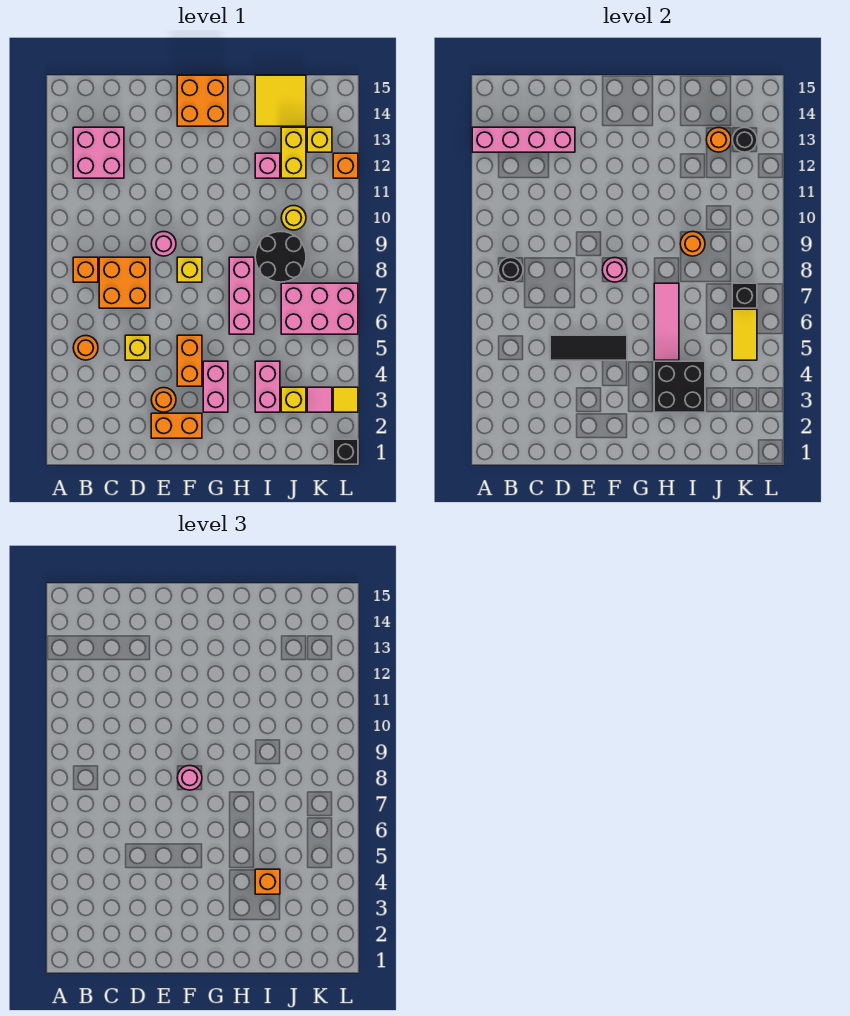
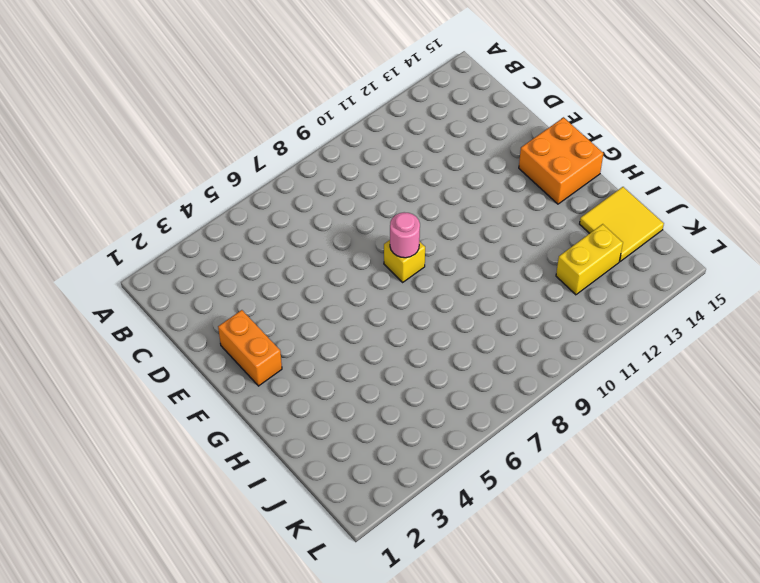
none -> orange 1x1 round brick [73,336,98,360]
none -> orange 1x1 brick [73,257,98,282]
none -> pink 2x2 brick [73,127,124,178]
none -> orange 2x2 brick [99,257,150,308]

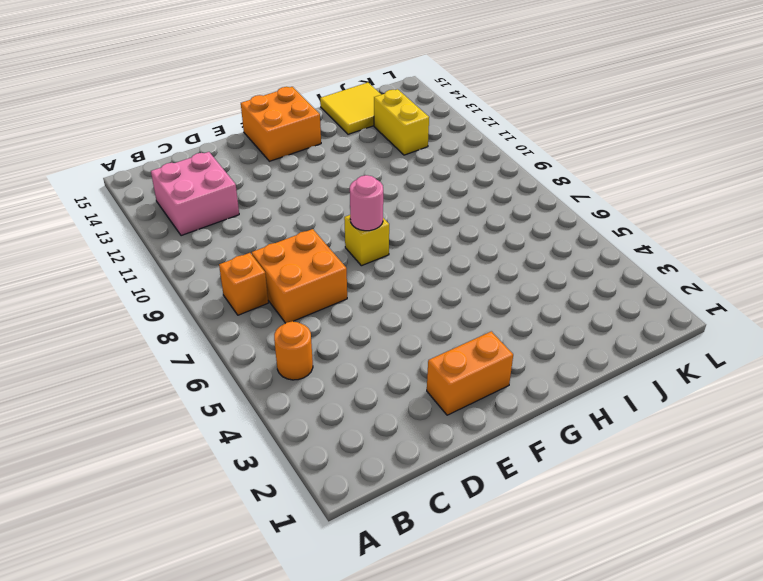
none -> yellow 1x1 brick [125,335,150,360]
none -> orange 1x1 round brick [151,388,176,412]
none -> pink 1x1 round brick [151,232,176,256]
none -> orange 1x2 brick [177,335,202,386]

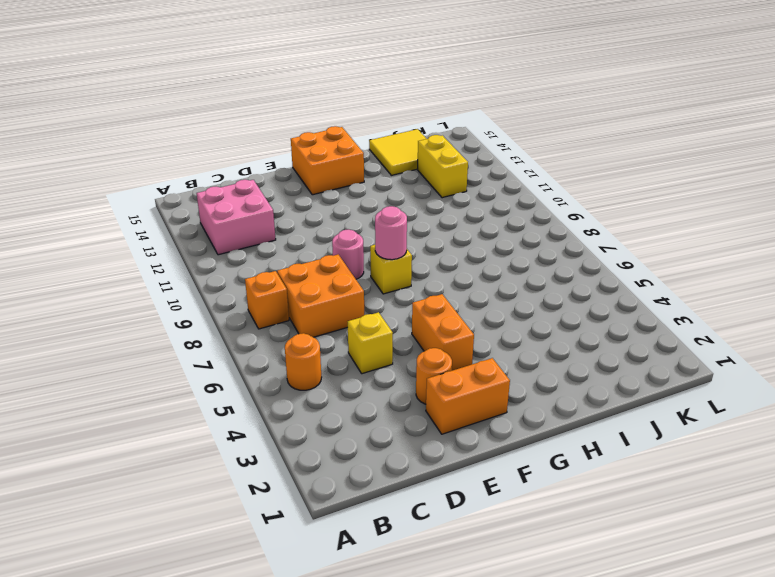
none -> pink 1x2 brick [203,361,228,412]
none -> pink 1x3 brick [229,257,254,334]
none -> pink 1x2 brick [255,361,280,412]
none -> black 2x2 round brick [255,231,306,282]

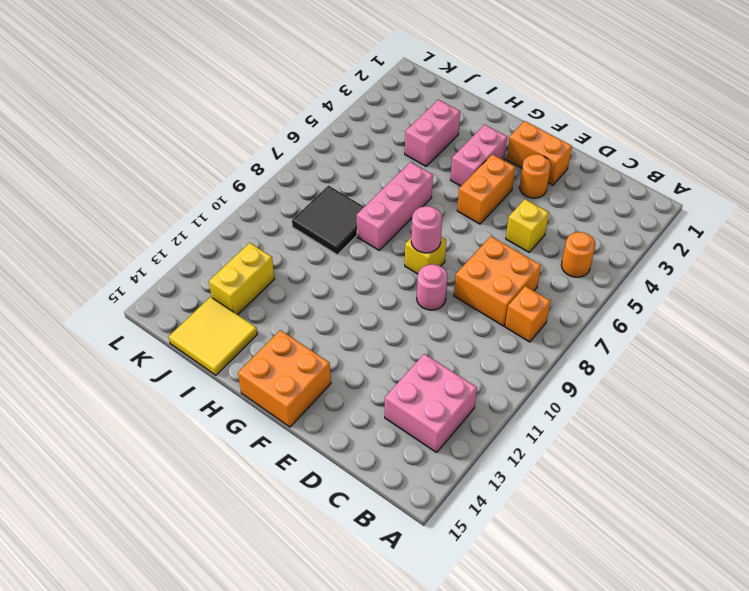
black 2x2 tile [292,186,364,255] -> black 2x2 round brick [255,231,306,282]
none -> pink 1x1 brick [255,153,280,178]
none -> yellow 1x1 brick [281,387,306,412]
none -> pink 2x3 brick [281,283,358,334]
none -> yellow 1x1 round brick [281,206,306,230]

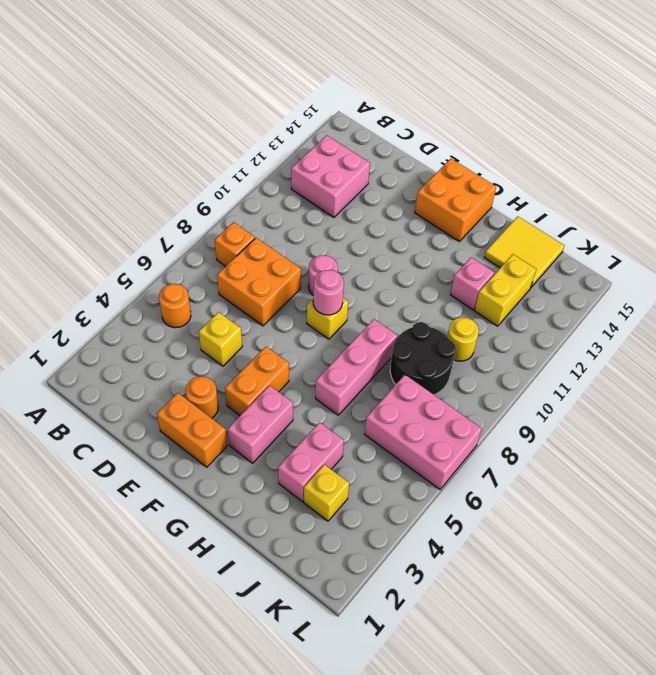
none -> pink 1x1 tile [307,387,332,412]
none -> yellow 1x1 brick [307,127,332,152]
none -> black 1x1 brick [333,439,358,464]
none -> yellow 1x1 tile [333,387,358,412]

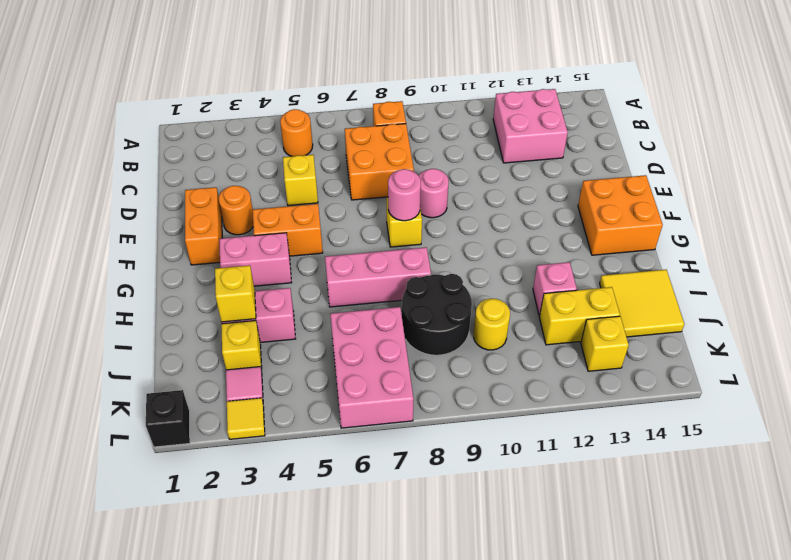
yellow 1x1 brick [215,265,256,322] -> black 2x2 brick [654,361,705,412]
none -> orange 1x1 brick [333,153,358,178]
none -> pink 1x4 brick [472,127,575,152]
none -> black 1x1 round brick [498,258,523,282]
none -> black 1x3 tile [550,335,627,360]

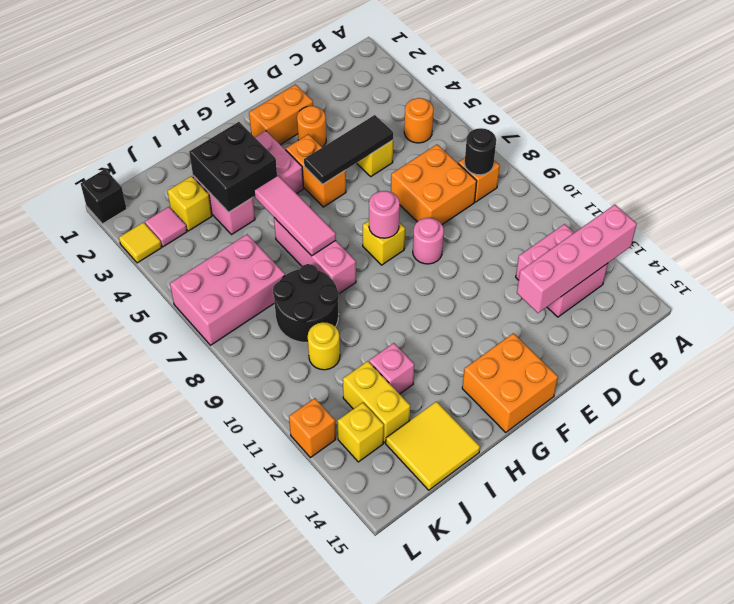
none -> orange 1x1 round brick [680,232,705,256]
none -> orange 1x1 round brick [706,128,731,152]
none -> yellow 1x2 tile [732,309,757,360]
none -> black 1x1 brick [732,283,757,308]

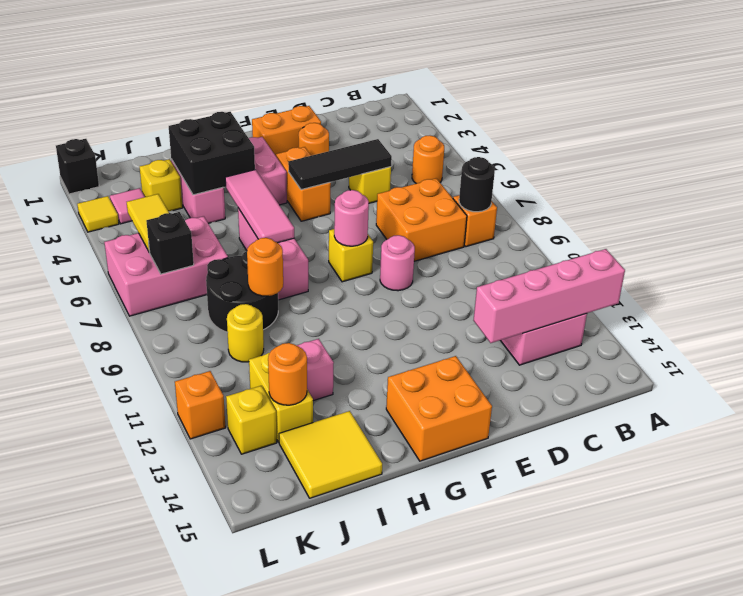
none -> black 1x1 round brick [732,128,757,152]
none -> pink 1x1 round brick [177,766,202,790]
none -> orange 1x1 brick [255,869,280,894]

